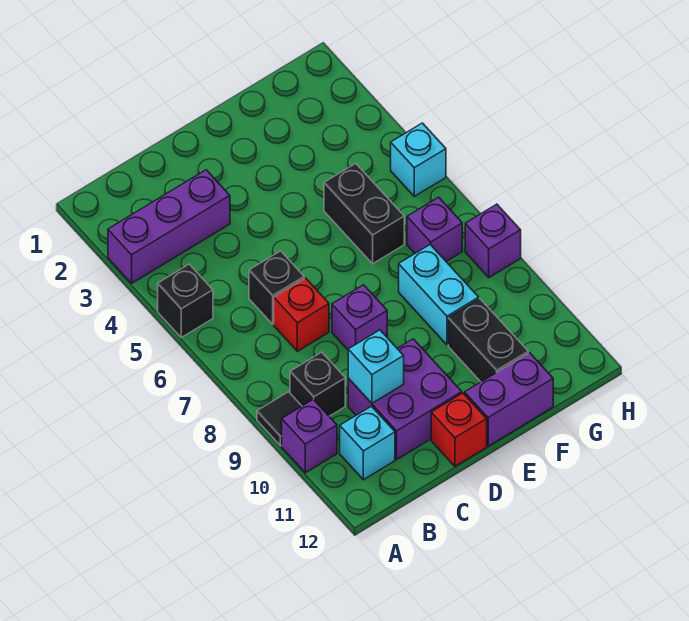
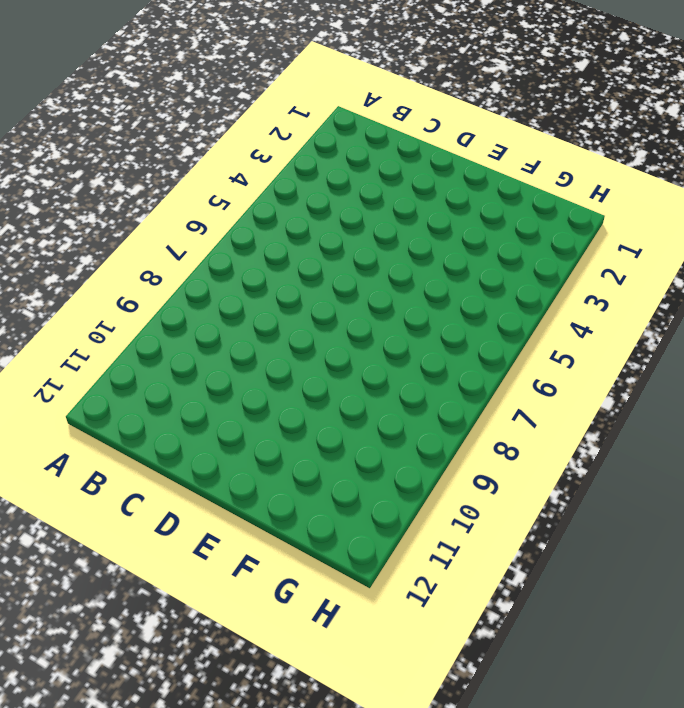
none -> purple 1x3 brick [108,170,230,283]
none -> black 1x1 brick [158,264,213,337]
none -> black 1x1 tile [257,392,301,446]

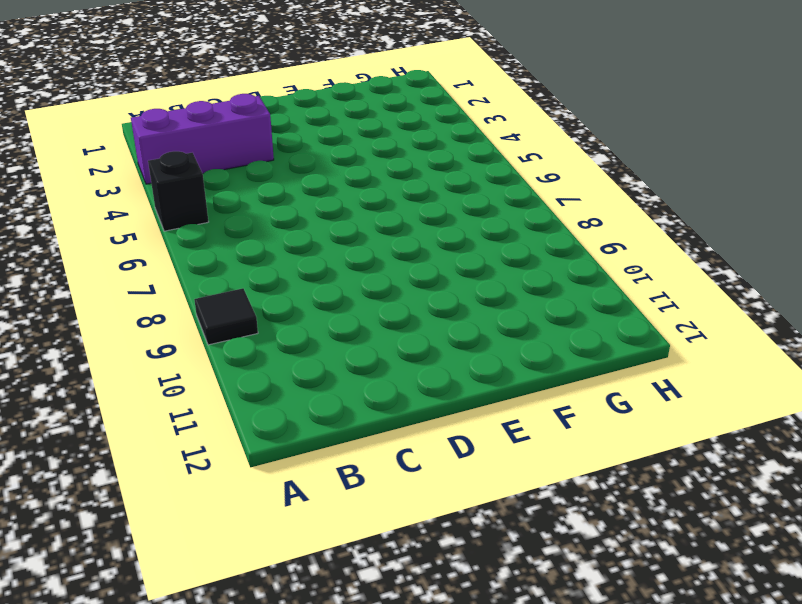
none -> purple 1x1 brick [282,399,337,473]
none -> black 1x1 brick [290,352,345,416]
none -> cyan 1x1 brick [340,406,395,480]

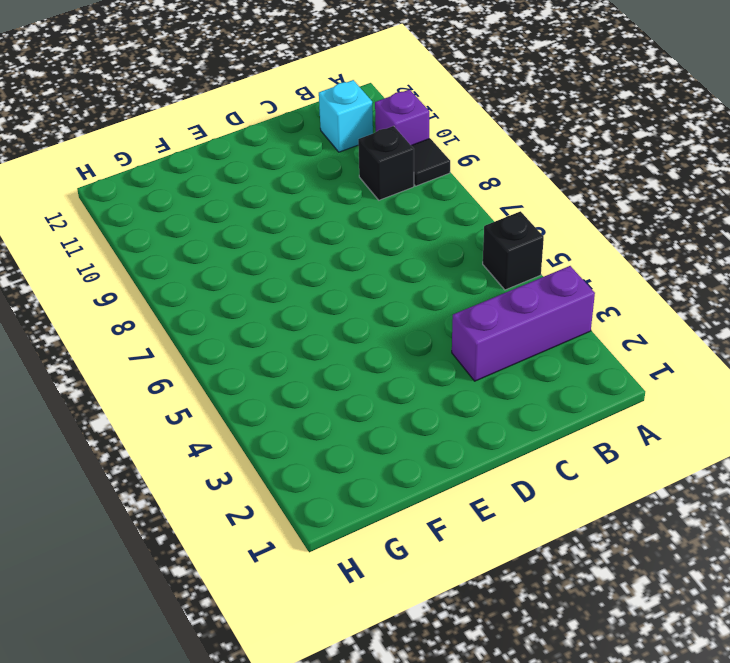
none -> black 1x1 brick [249,251,304,324]
none -> red 1x1 brick [274,278,329,351]
none -> purple 2x2 brick [348,339,462,459]

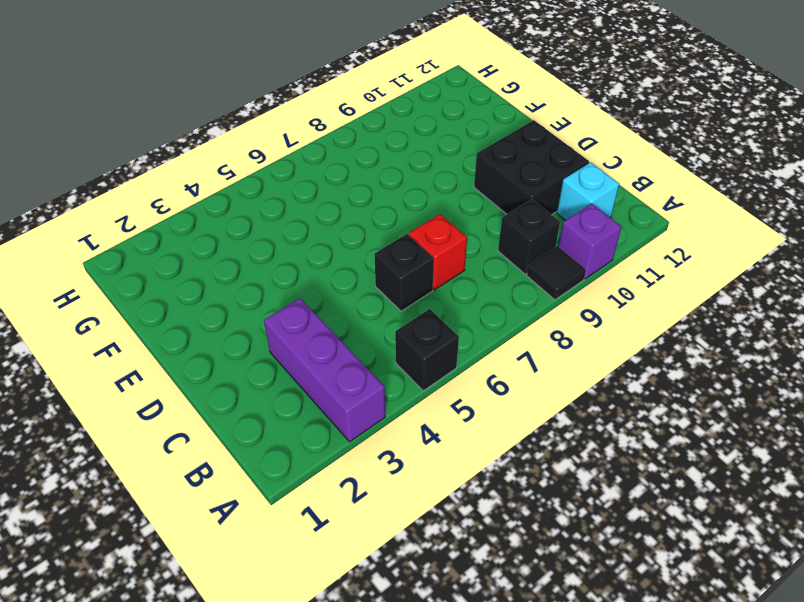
black 2x2 brick [474,120,589,215] -> purple 2x2 brick [348,339,462,459]
none -> purple 1x1 brick [332,285,387,350]
none -> red 1x1 brick [431,393,487,466]
none -> purple 1x2 brick [465,353,553,446]

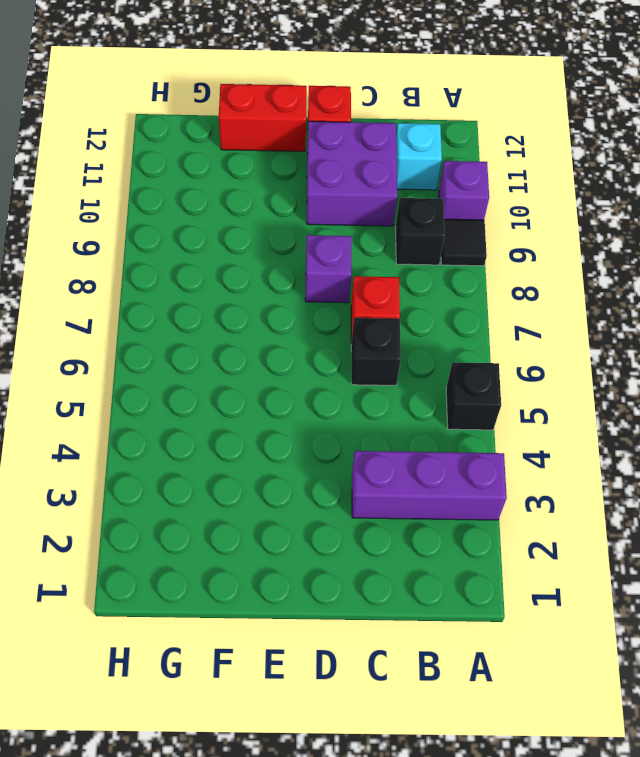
red 1x2 brick [219,84,307,151] -> purple 1x2 brick [465,353,553,446]
none -> black 1x2 brick [324,163,404,264]
none -> cyan 1x2 brick [399,245,479,345]
none -> black 1x2 brick [448,299,528,382]

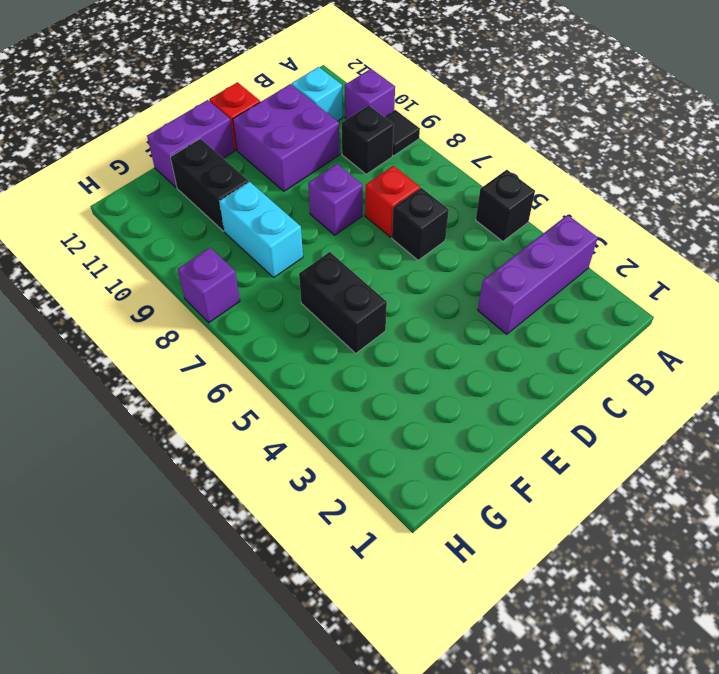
none -> purple 1x1 brick [407,197,462,261]
none -> cyan 1x1 brick [391,123,446,196]
none -> cyan 1x1 brick [348,330,404,403]

